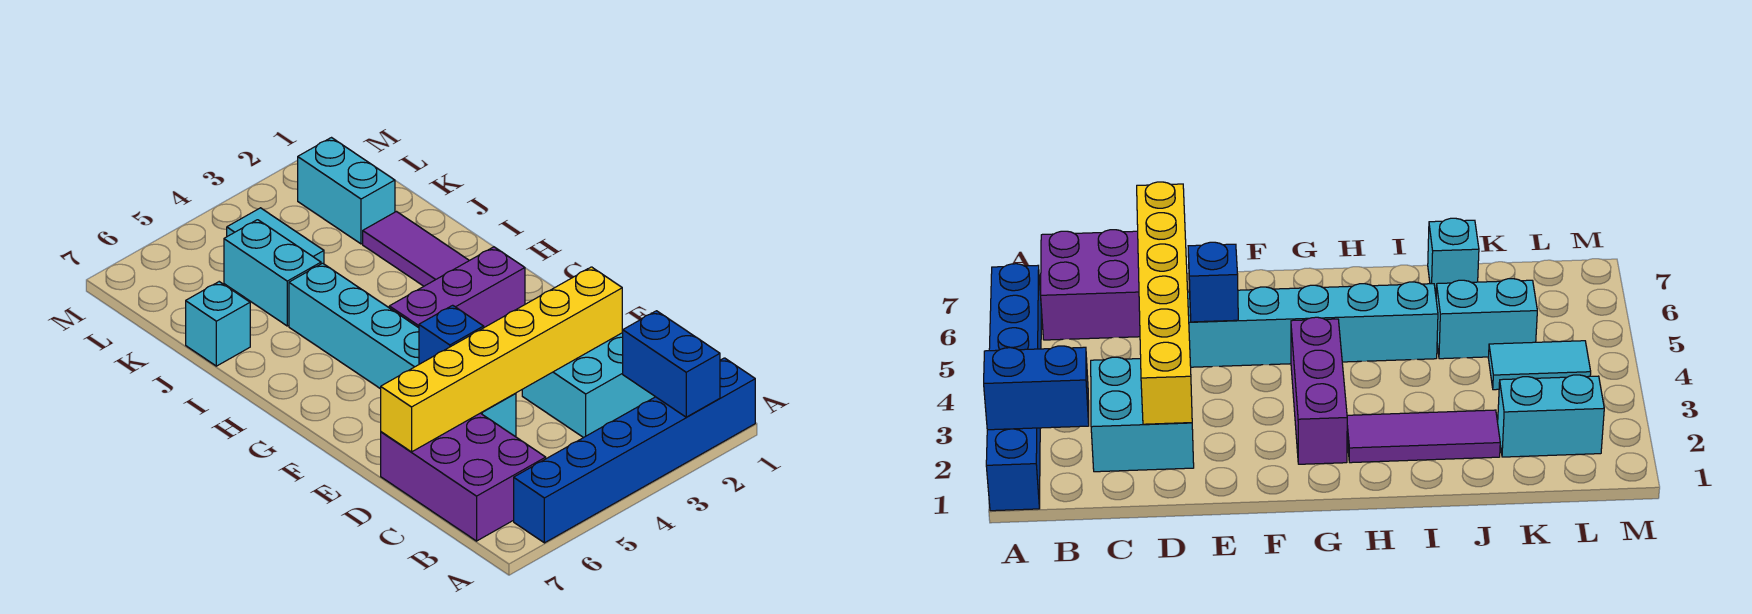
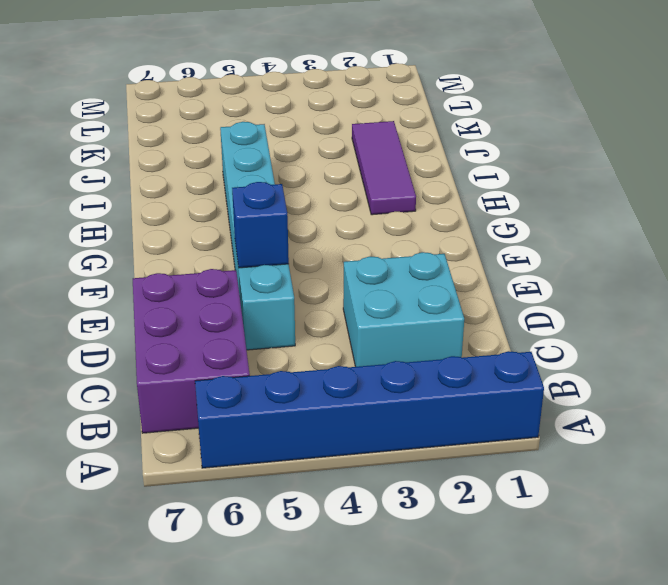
none -> purple 1x3 brick [389,247,525,328]
none -> cyan 1x2 brick [224,220,321,326]
none -> cyan 1x1 brick [186,282,250,366]

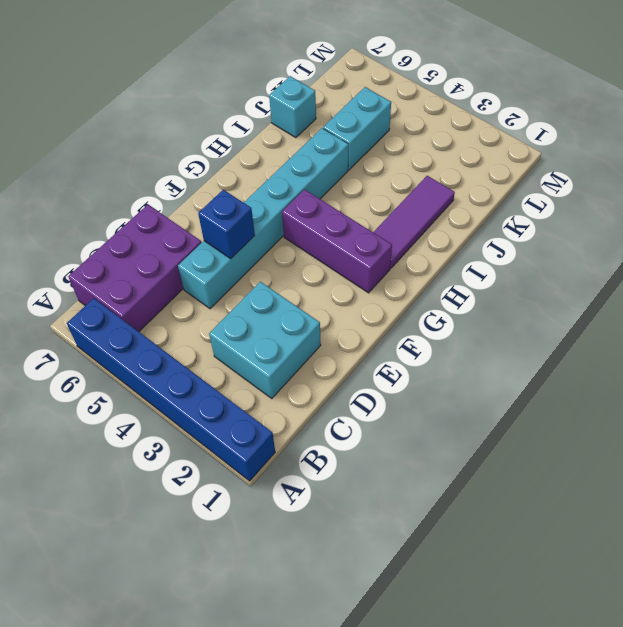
none -> cyan 1x2 brick [298,138,395,244]
none -> cyan 1x2 tile [227,208,324,264]
none -> blue 1x2 brick [623,311,720,417]

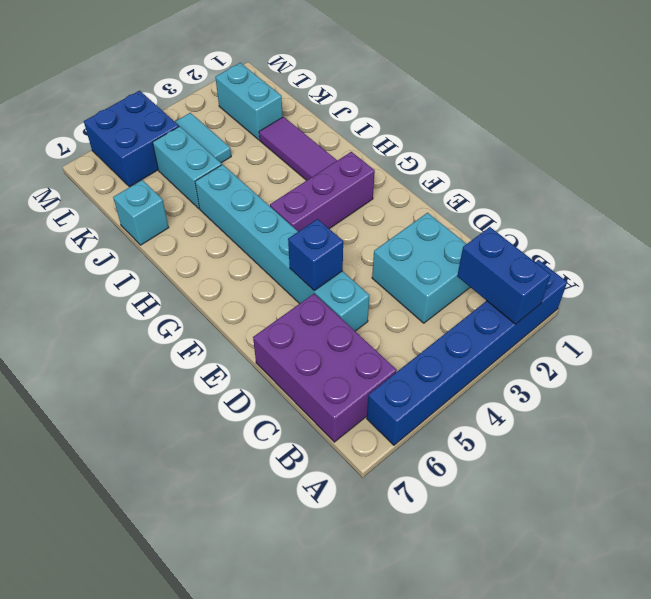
blue 2x2 brick [84,91,179,187] -> none
none -> yellow 1x6 brick [381,267,622,452]

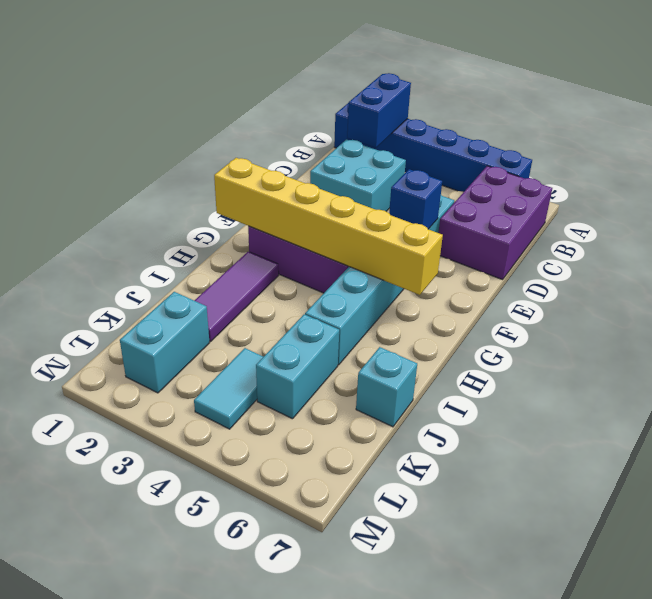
yellow 1x6 brick [214,158,443,295] -> yellow 1x6 brick moved to [381,267,622,452]

